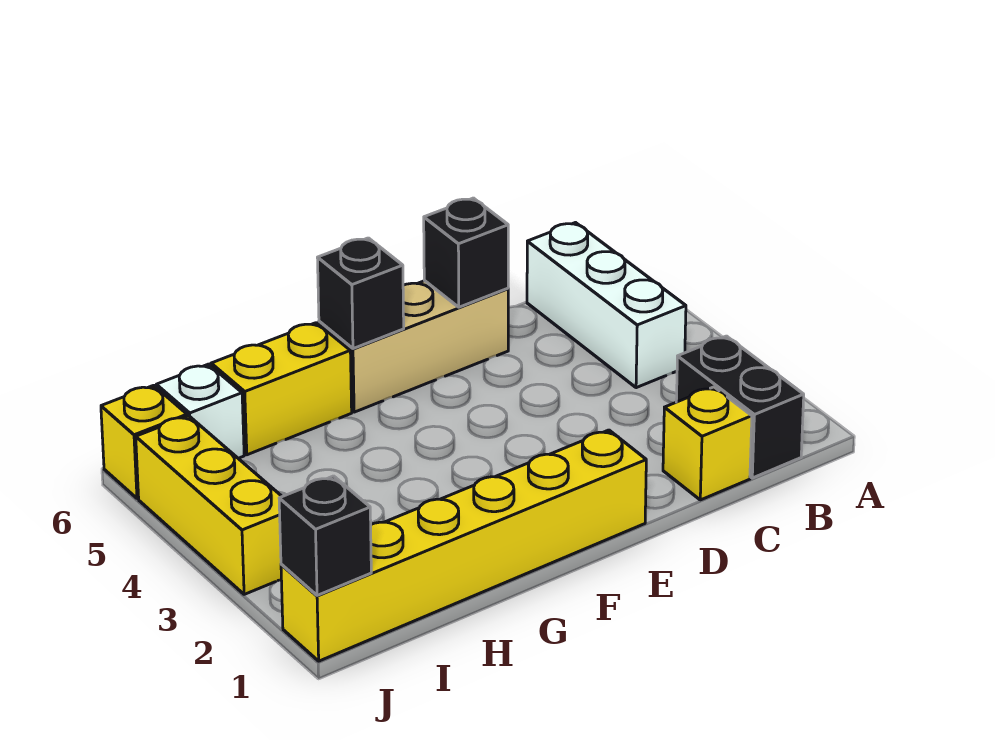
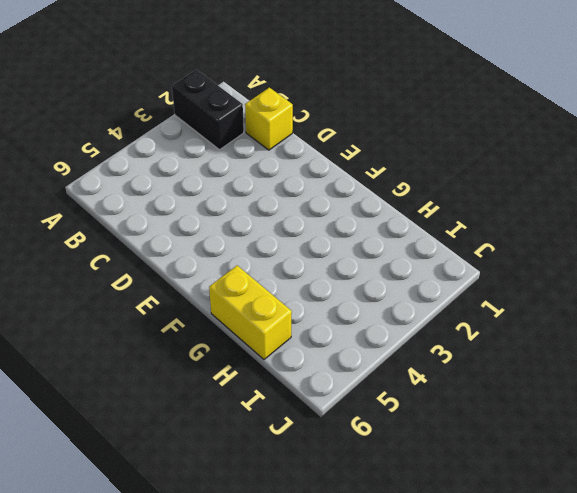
black 1x2 brick [172,70,244,150] -> black 1x2 brick turned to [676,336,804,478]
none -> white 1x3 brick [527,223,686,388]
none -> tan 1x3 brick [319,281,508,412]
none -> yellow 1x6 brick [281,430,646,661]

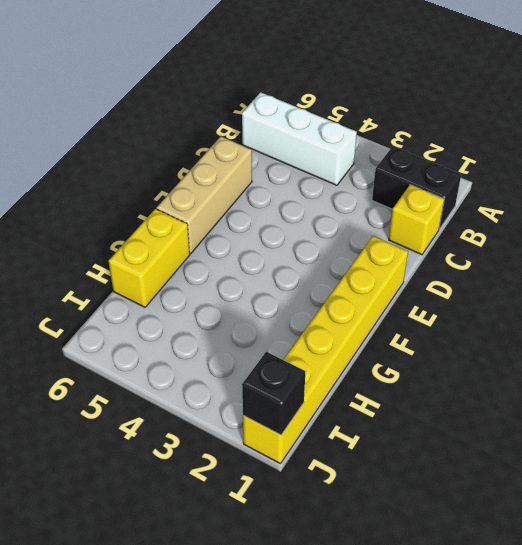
none -> white 1x1 brick [156,364,244,458]
none -> yellow 1x3 brick [136,416,282,594]
none -> yellow 1x1 brick [101,385,187,498]

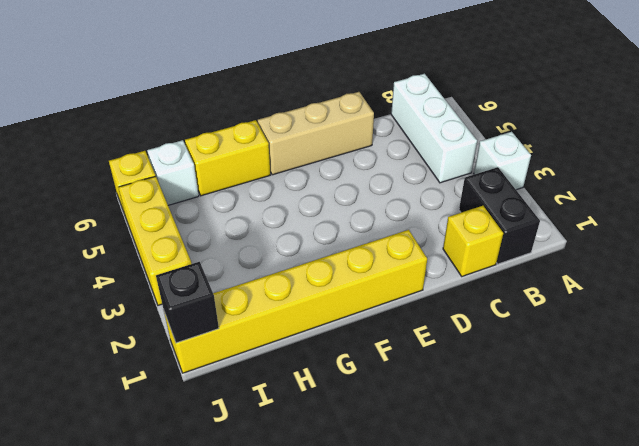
white 1x1 brick [474,132,531,190] -> none
none -> black 1x1 brick [424,198,508,307]
none -> black 1x1 brick [317,238,404,349]

